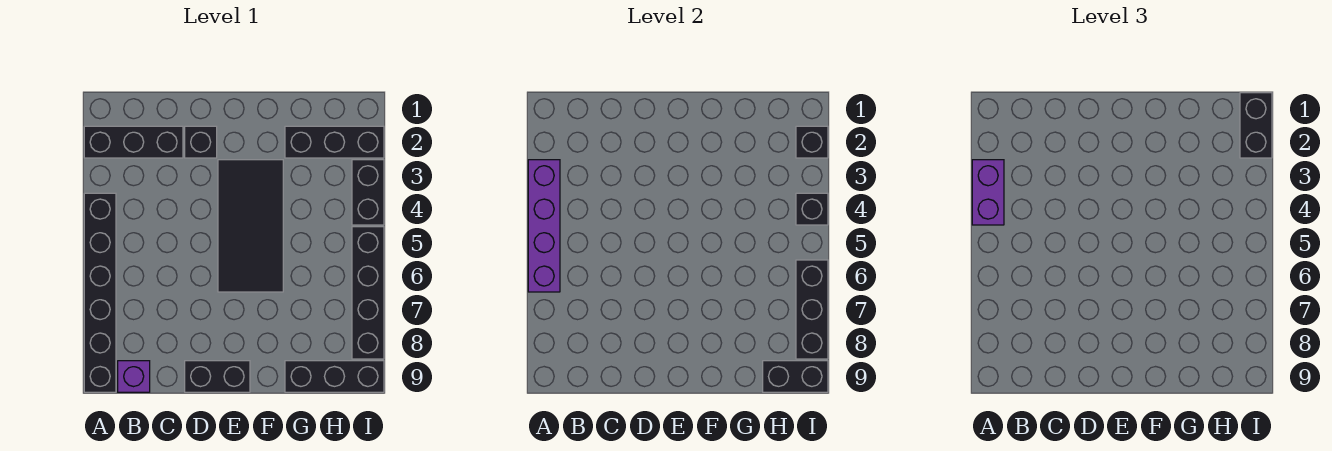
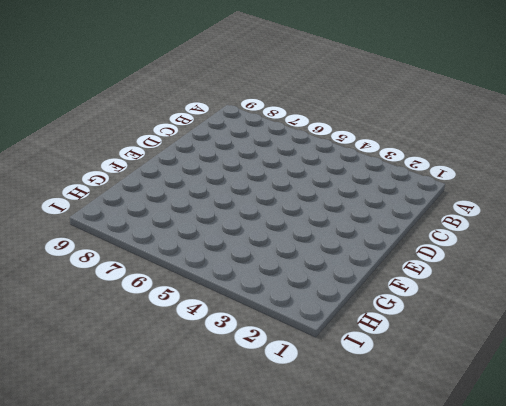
none -> black 1x3 brick [84,126,183,158]
none -> black 1x6 brick [84,193,116,392]
none -> purple 1x1 brick [118,361,150,392]

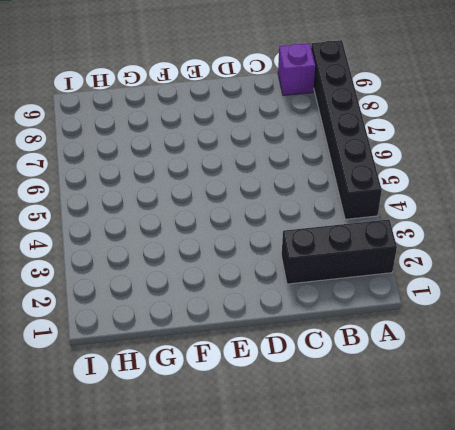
none -> black 1x1 brick [185,126,217,158]
none -> black 1x2 brick [185,361,250,392]
none -> black 2x4 tile [218,160,283,292]

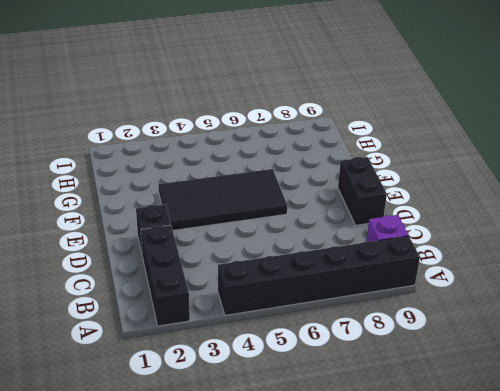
none -> black 1x3 brick [285,126,384,158]
none -> black 1x3 brick [285,361,384,392]
none -> black 1x2 brick [352,160,384,225]

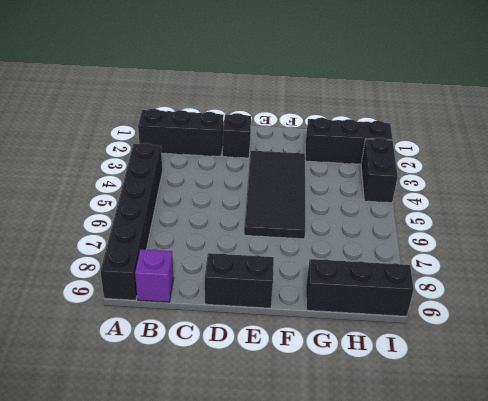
none -> black 1x4 brick [352,227,384,359]
none -> purple 1x4 brick [528,160,560,292]
none -> black 1x2 brick [763,361,828,392]

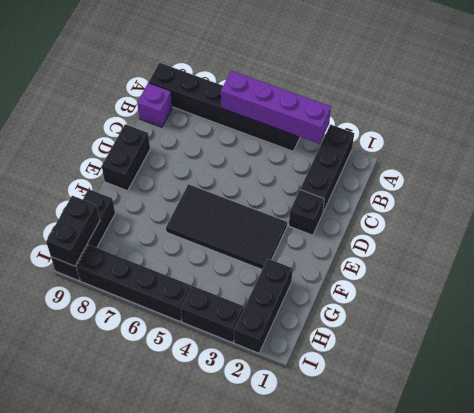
none -> black 1x1 brick [796,126,828,158]
none -> black 1x1 brick [796,193,828,225]
none -> black 1x3 brick [796,260,828,359]

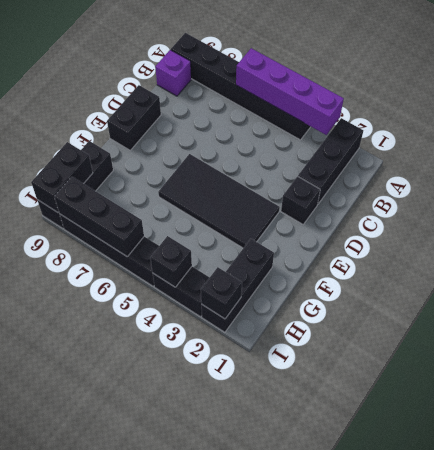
none -> purple 1x2 brick [972,160,1004,225]
none -> black 1x2 brick [1240,93,1272,158]

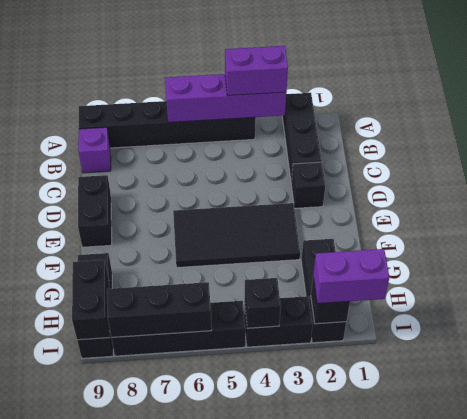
purple 1x2 brick [313,249,389,304] -> black 1x2 brick [1240,93,1272,158]

